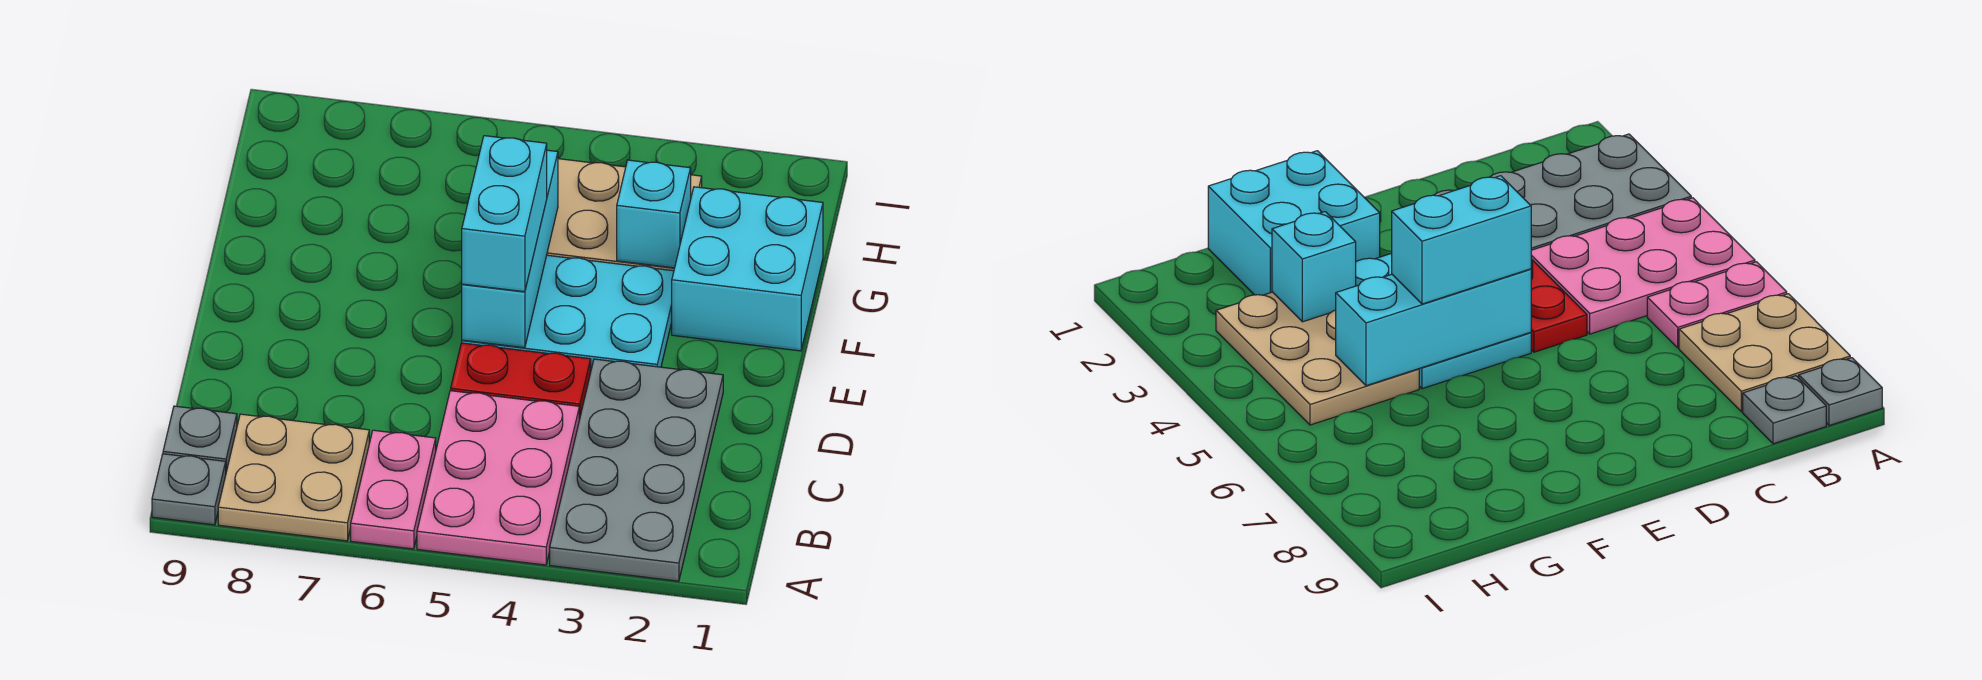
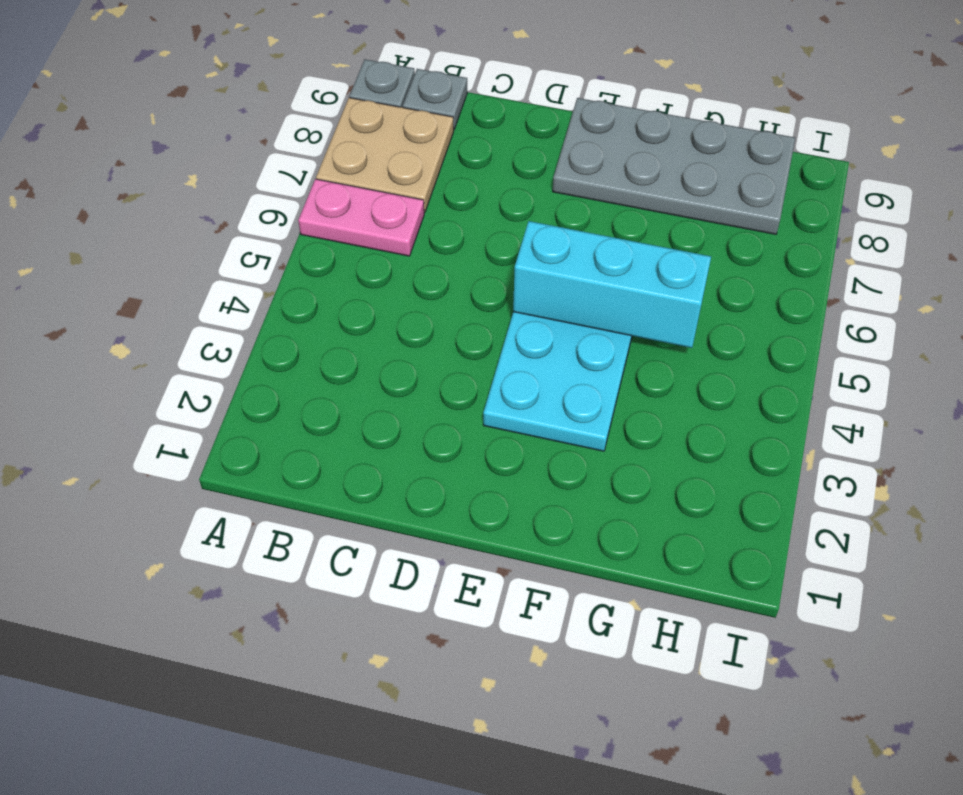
grey 2x4 plate [553,98,795,234] -> grey 2x4 plate moved to [550,359,723,581]
none -> pink 2x3 plate [417,391,579,565]
none -> red 1x2 plate [451,343,591,420]
none -> cyan 2x2 brick [672,187,823,351]

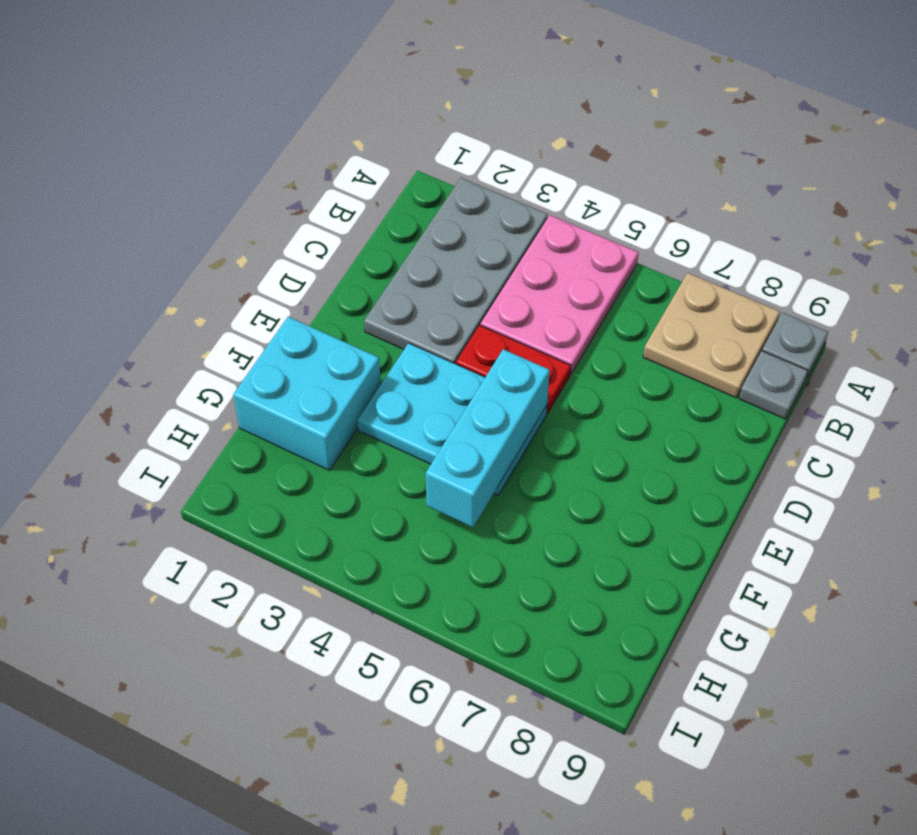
none -> pink 1x2 plate [351,430,436,549]
none -> tan 2x3 plate [547,159,702,271]
none -> cyan 1x1 brick [617,160,691,268]

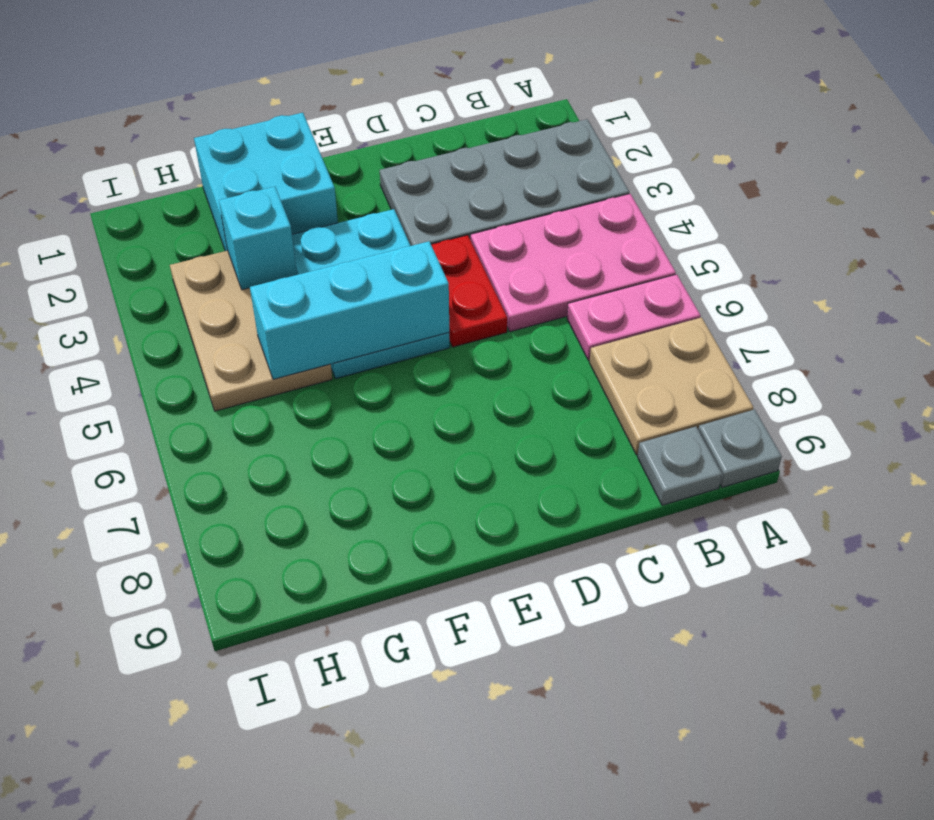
none -> cyan 1x2 brick [462,136,547,292]

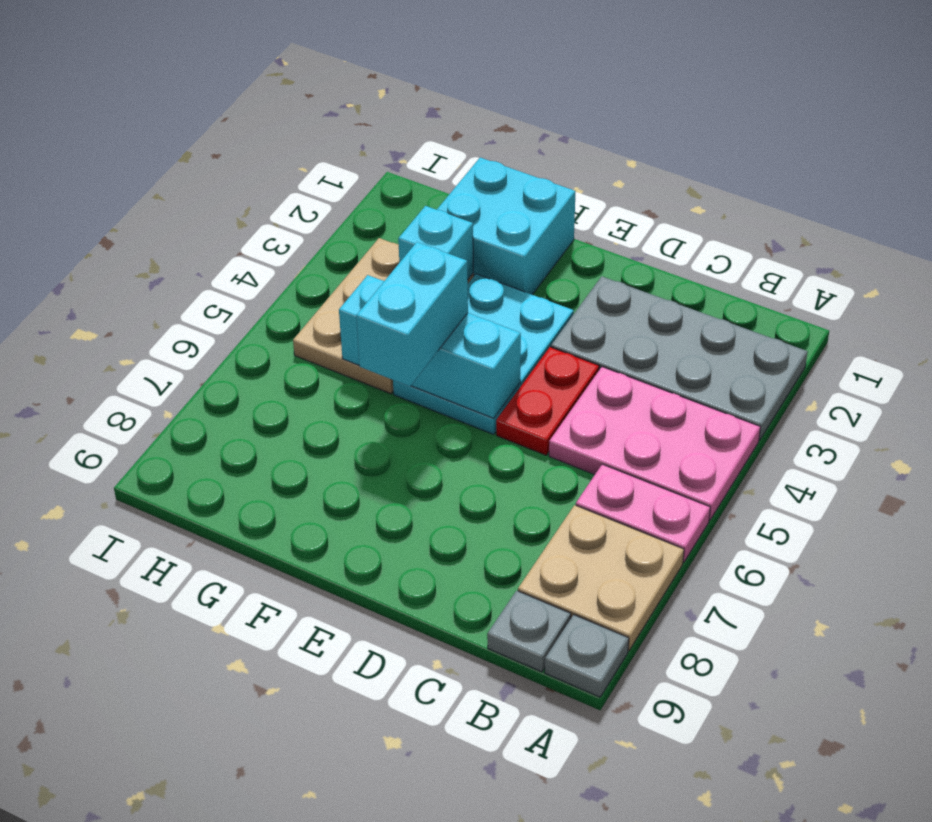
cyan 1x2 brick [356,242,468,386] -> cyan 1x2 brick turned to [462,136,547,292]

